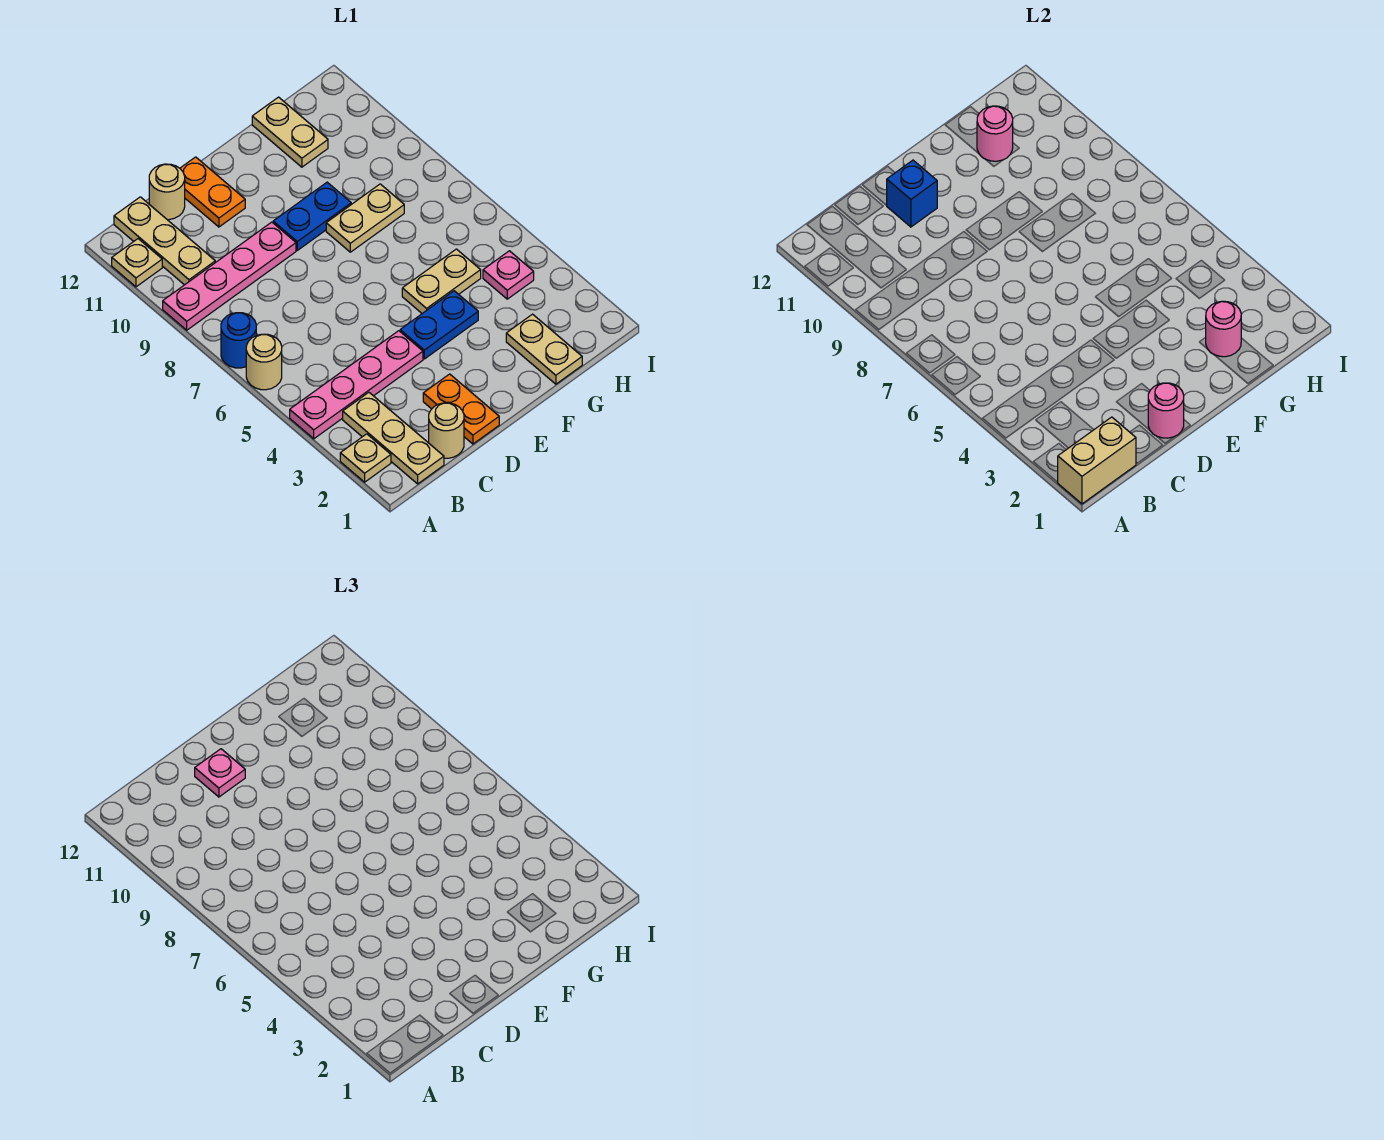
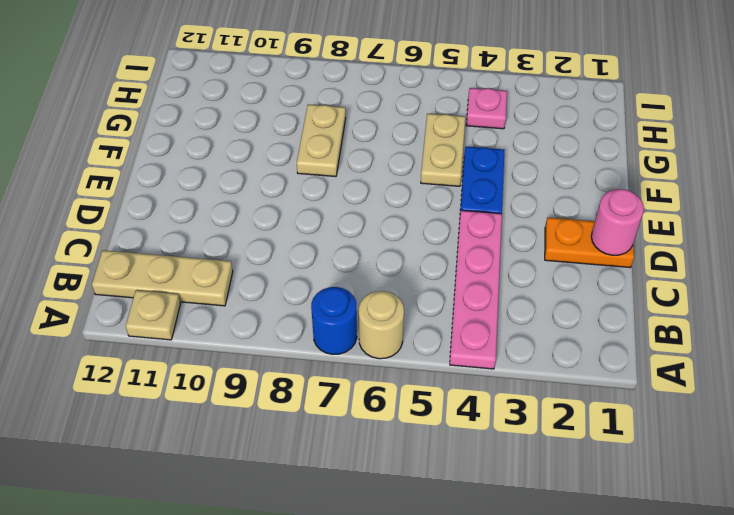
none -> tan 1x1 plate [340,434,391,482]
none -> pink 1x4 plate [163,222,296,330]
none -> tan 1x3 plate [343,392,444,484]

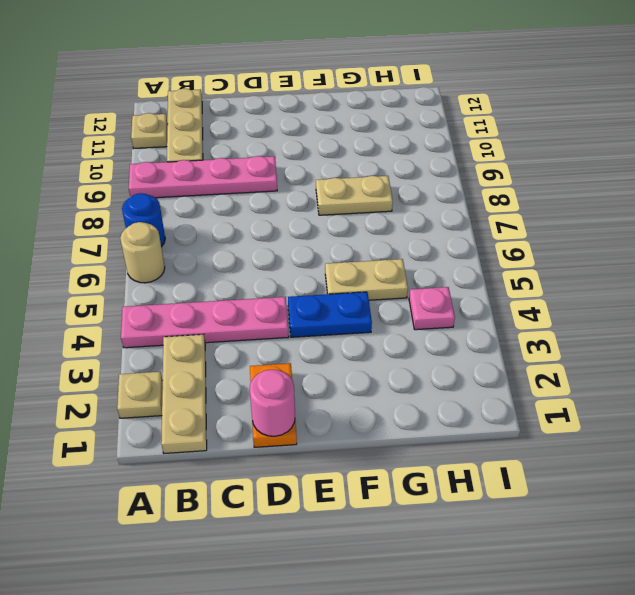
none -> tan 1x1 round brick [429,403,464,458]
none -> tan 1x1 round brick [149,164,185,220]
none -> orange 1x2 plate [180,157,245,227]

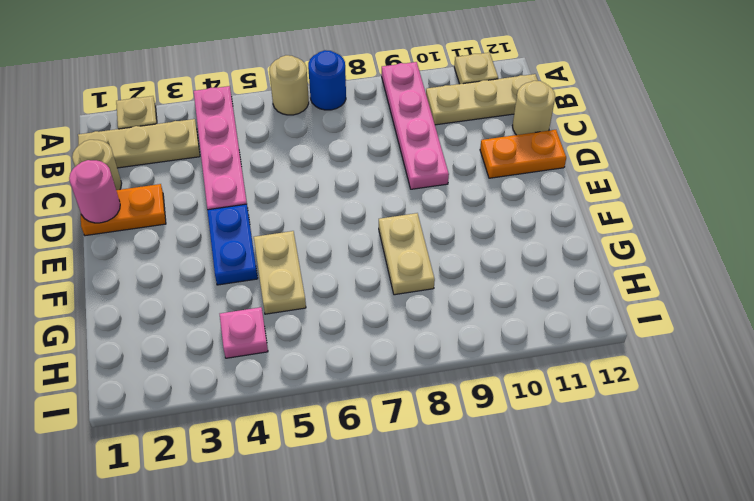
none -> blue 1x2 plate [273,182,351,250]
none -> tan 1x2 plate [506,314,582,384]
none -> tan 1x2 plate [252,97,328,167]

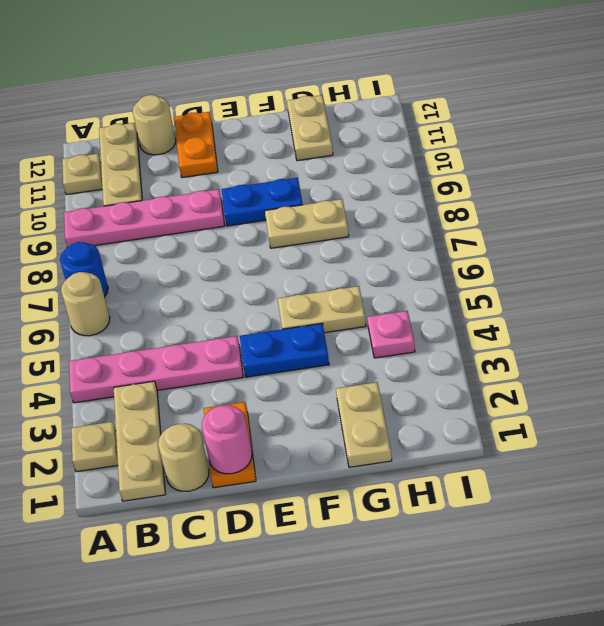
none -> tan 1x2 brick [1058,417,1136,504]
none -> blue 1x1 brick [886,160,937,227]
none -> pink 1x1 round brick [1206,301,1241,357]

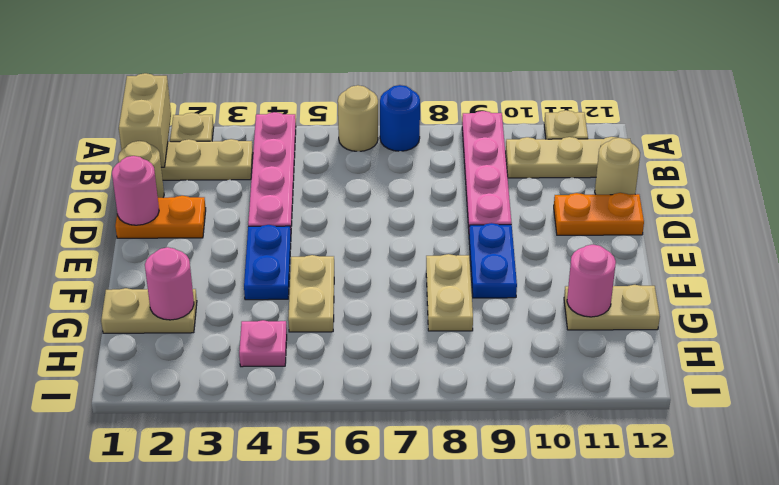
none -> blue 1x1 brick [886,160,937,227]
none -> pink 1x1 plate [195,749,245,797]

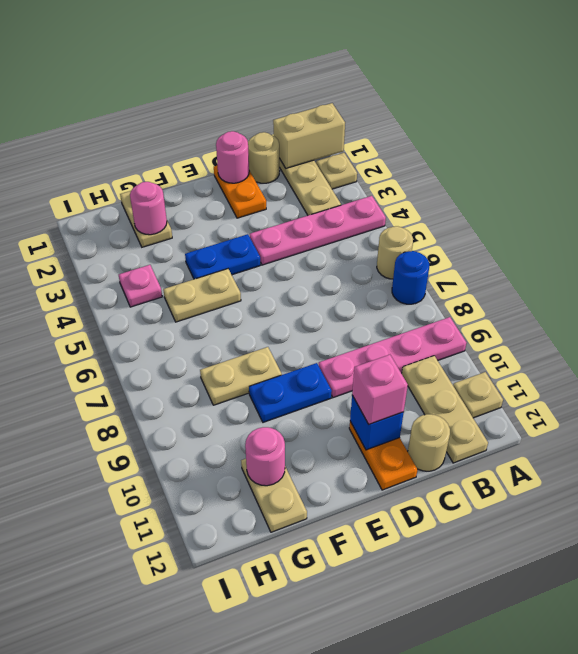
pink 1x1 brick [352,355,408,424] -> pink 1x1 plate [195,749,245,797]

